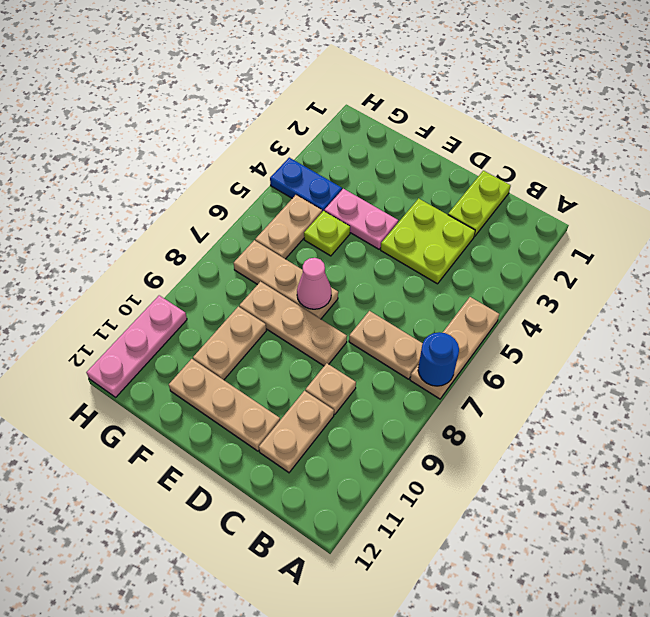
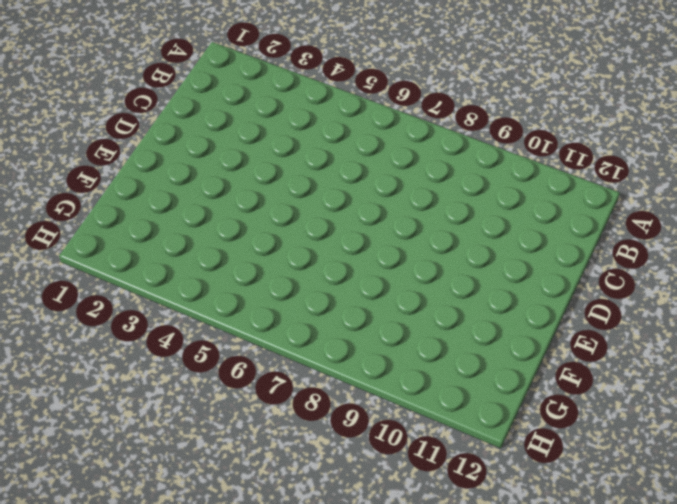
none -> tan 1x3 plate [410,297,499,399]
none -> tan 1x2 plate [349,311,423,379]
none -> lime 1x2 plate [448,171,511,237]

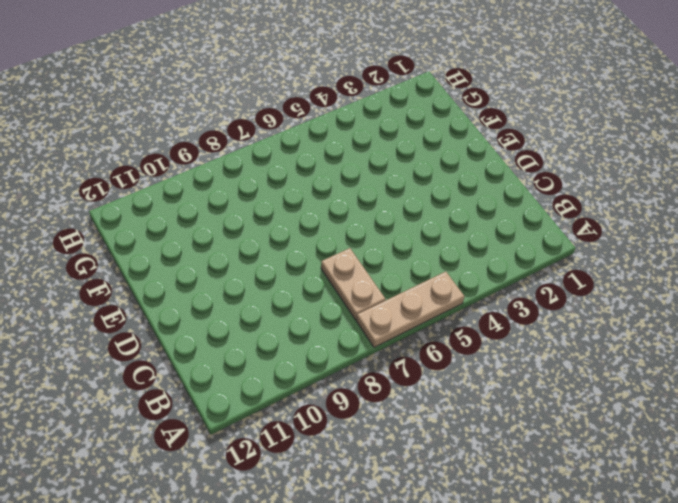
none -> lime 1x2 plate [448,171,511,237]
none -> lime 2x2 plate [381,198,475,284]
none -> tan 1x1 plate [305,363,356,415]

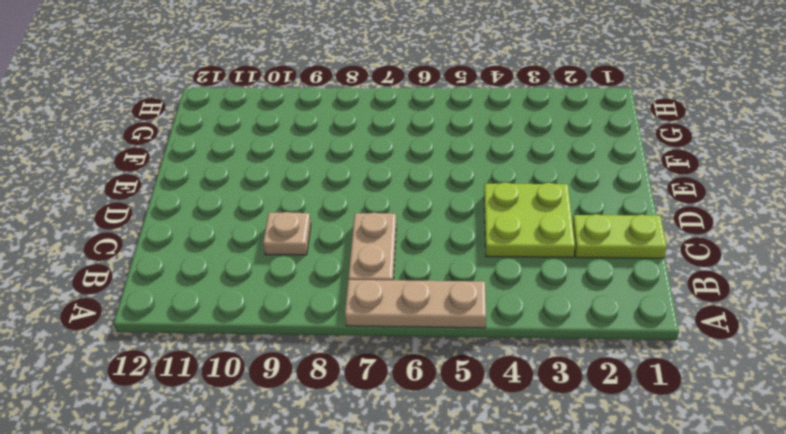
none -> tan 1x2 plate [259,391,334,473]
none -> tan 1x3 plate [239,282,347,366]
none -> tan 1x3 plate [169,359,280,451]

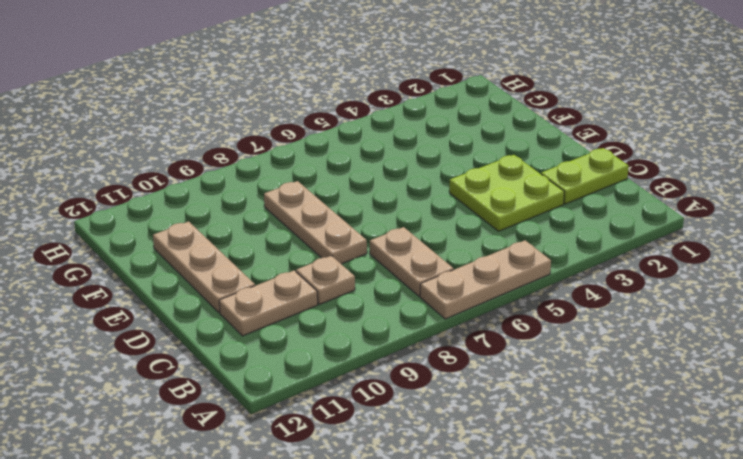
none -> pink 1x2 plate [324,189,398,249]
none -> tan 1x3 plate [234,240,338,319]
none -> lime 1x1 plate [304,211,350,256]

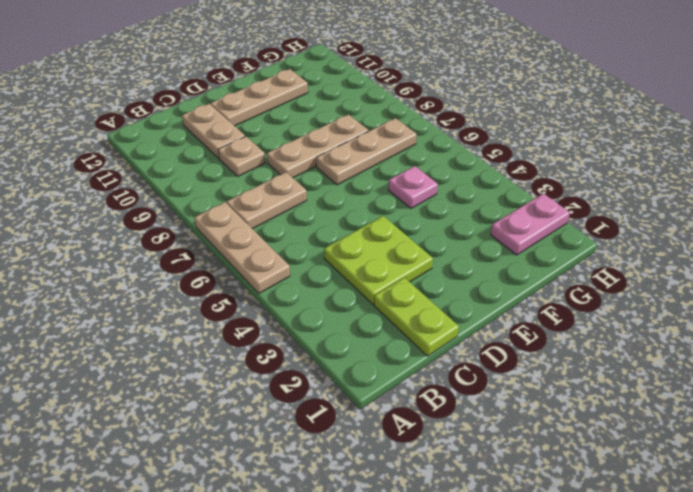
pink 1x1 plate [388,166,438,208] -> lime 1x1 plate [304,211,350,256]
pink 1x2 plate [491,194,570,255] -> pink 1x2 plate moved to [324,189,398,249]
none -> tan 1x2 plate [193,307,266,380]
none -> blue 1x2 plate [270,158,342,212]
none -> tan 1x2 plate [255,195,322,259]

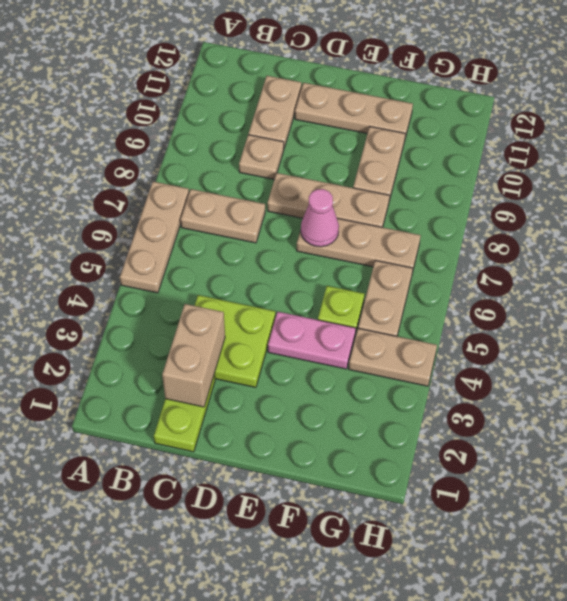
tan 1x2 brick [162,304,225,407] -> none
tan 1x2 plate [349,328,437,386] -> blue 1x2 plate [270,158,342,212]
none -> pink 1x3 plate [86,295,187,397]
none -> blue 1x1 round brick [418,332,459,386]

